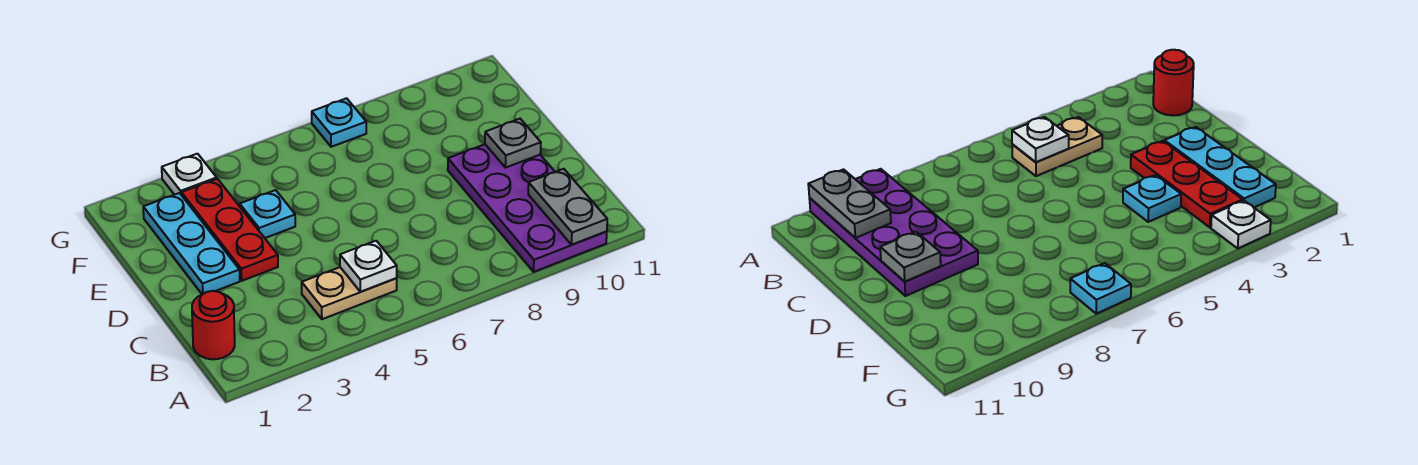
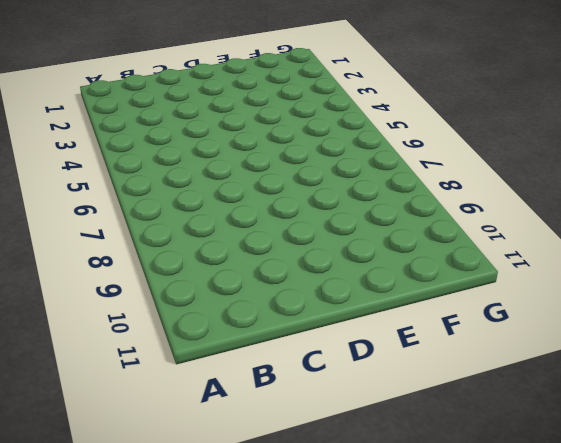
none -> purple 2x4 plate [448,144,607,272]
none -> red 1x1 round brick [192,291,235,359]

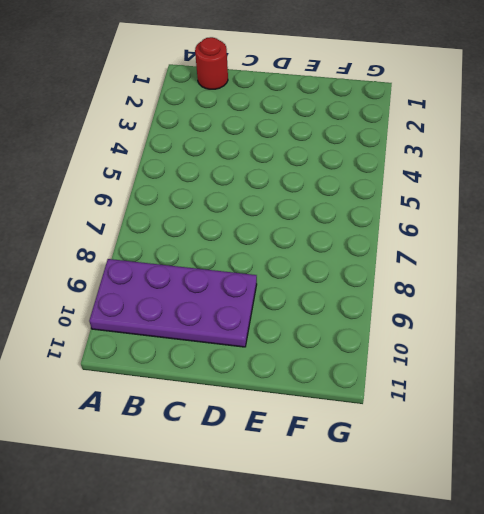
none -> tan 1x2 plate [302,267,397,319]
none -> cyan 1x3 plate [143,193,240,294]

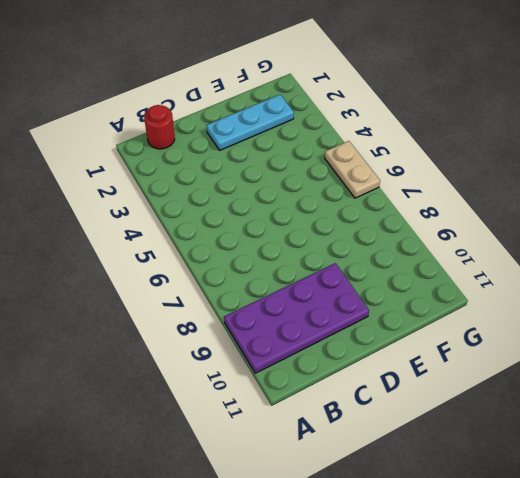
tan 1x2 plate [325,141,380,198] -> tan 1x2 plate moved to [302,267,397,319]
none -> red 1x3 plate [182,179,278,281]
none -> cyan 1x1 plate [240,190,295,238]

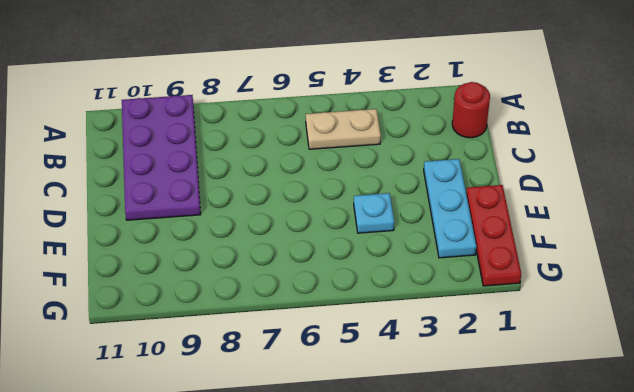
red 1x3 plate [466,185,521,286] -> red 1x3 plate moved to [182,179,278,281]
none -> white 1x1 plate [162,154,217,195]
none -> cyan 1x1 plate [312,98,366,147]

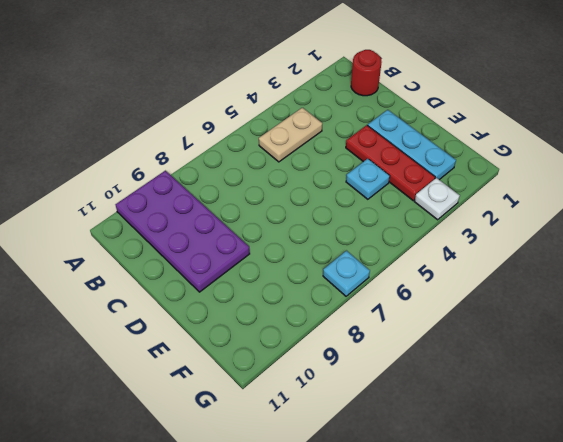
none -> grey 1x2 plate [528,169,607,245]
none -> white 1x1 plate [340,241,397,292]

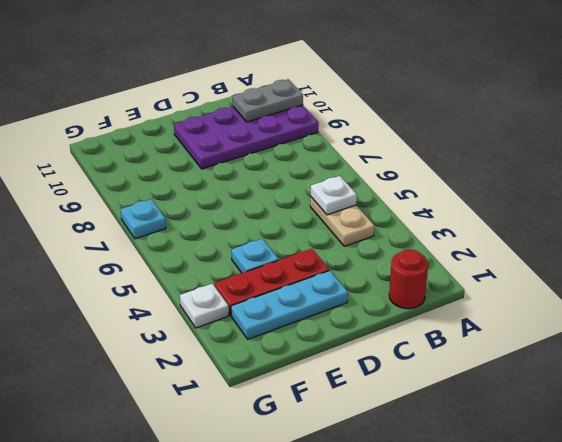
none -> grey 1x1 plate [485,119,541,168]

